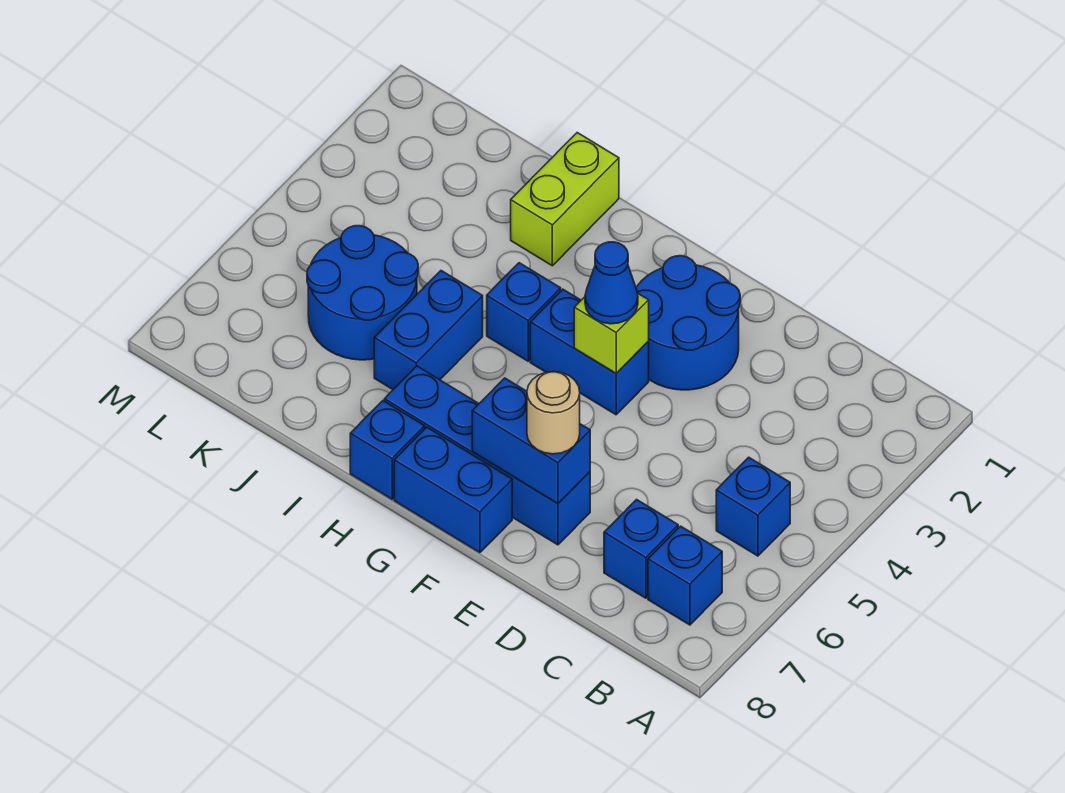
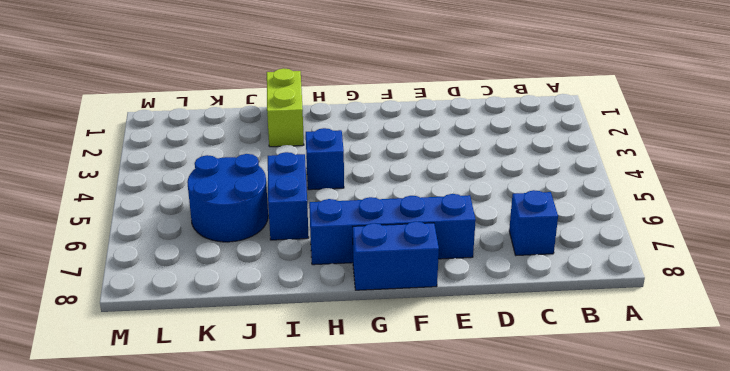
none -> blue 1x1 brick [716,457,790,556]
none -> blue 1x1 brick [648,526,722,625]
none -> blue 2x2 round brick [636,256,740,390]

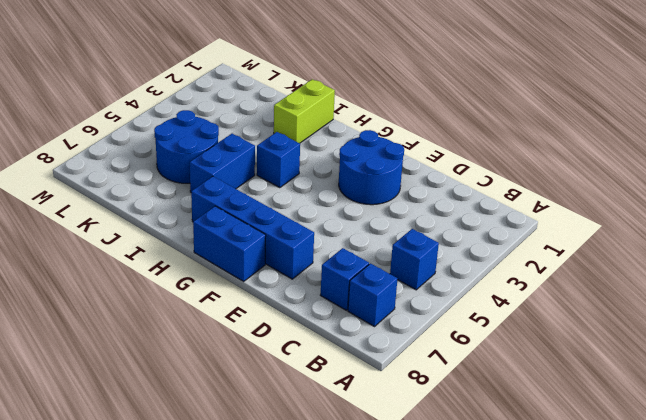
none -> blue 1x2 brick [530,289,649,415]
none -> blue 1x1 brick [350,401,425,499]
none -> blue 1x2 brick [472,378,590,504]

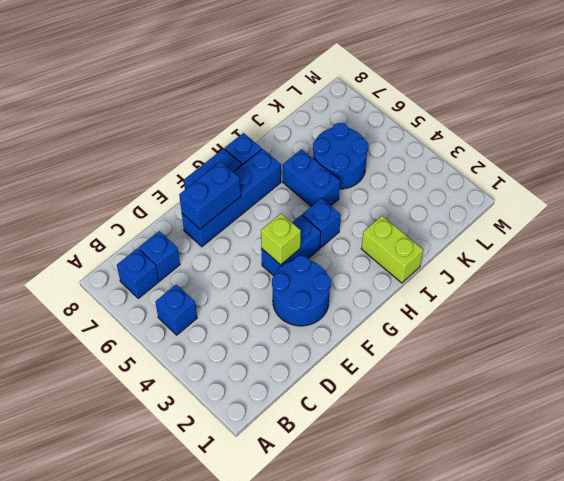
none -> tan 1x1 round brick [527,372,580,454]
none -> blue 1x1 cone [585,242,638,324]

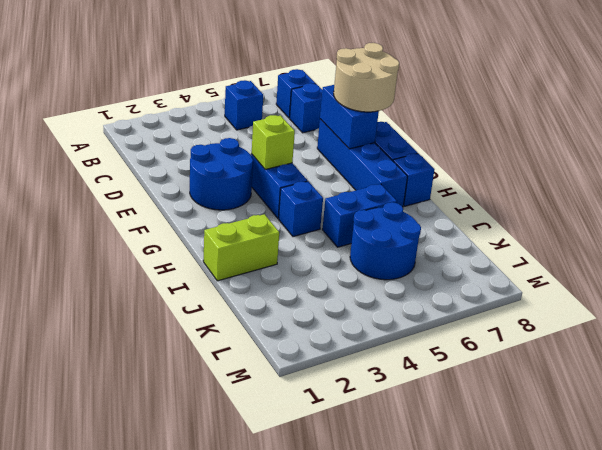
tan 2x2 round brick [334,43,399,112] -> tan 1x1 round brick [527,372,580,454]
none -> blue 1x1 cone [585,242,638,324]

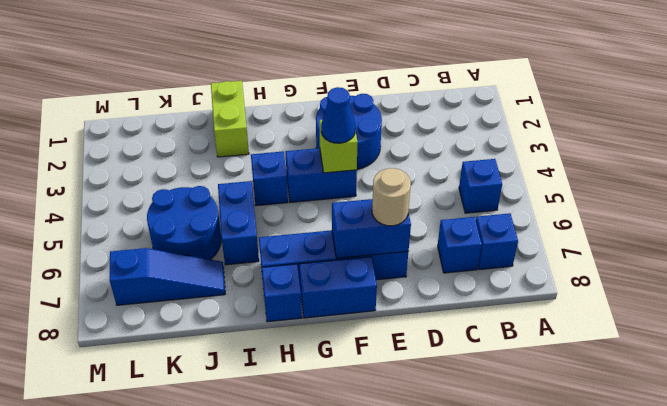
blue 1x3 slope [110,248,225,305] -> none

